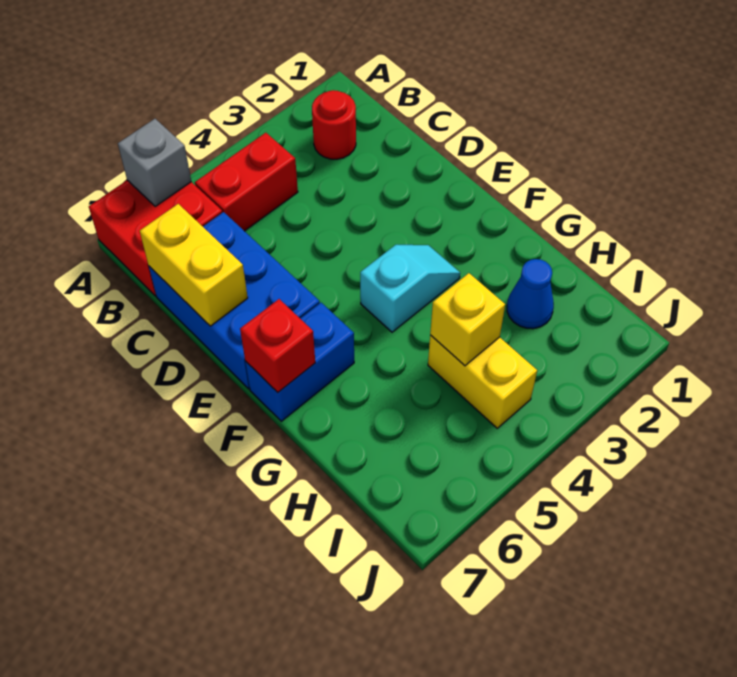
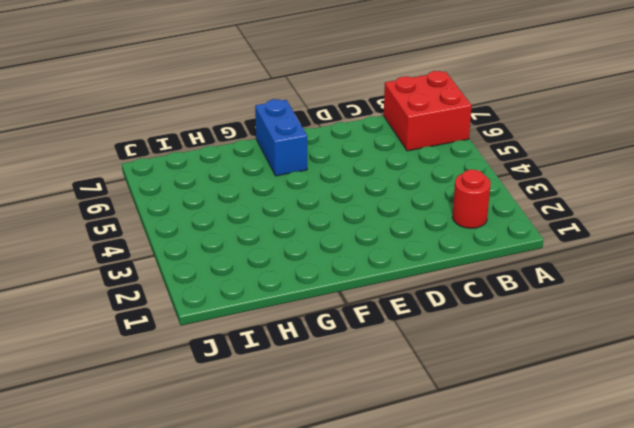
none -> red 1x2 brick [195,133,298,231]
none -> blue 2x3 brick [149,212,320,389]
none -> cyan 1x2 slope [360,245,460,332]

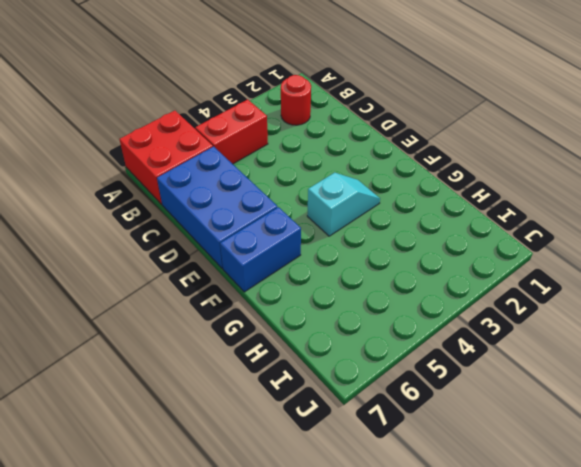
none -> blue 1x1 cone [507,259,554,329]
none -> yellow 1x2 brick [428,335,537,428]
none -> grey 1x1 brick [118,119,191,206]

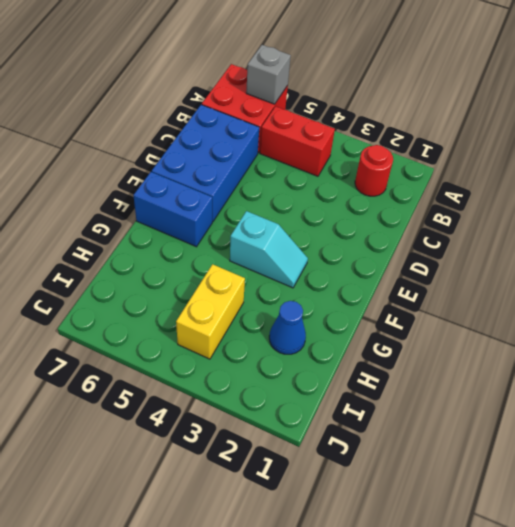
none -> yellow 1x2 brick [140,204,248,326]
none -> red 1x1 brick [240,299,315,392]
none -> yellow 1x1 brick [430,273,505,366]

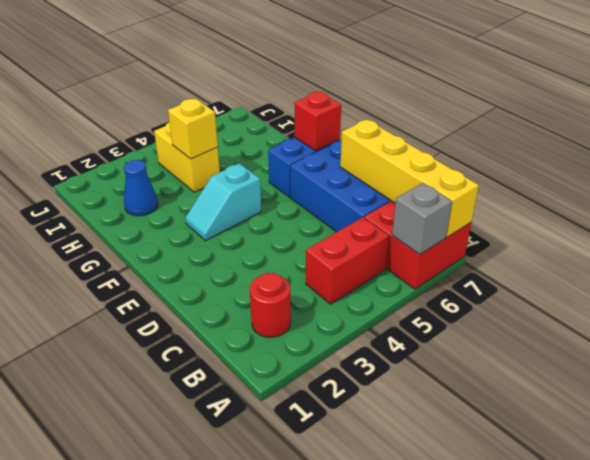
yellow 1x4 brick [340,120,479,237] -> yellow 1x2 brick [140,204,248,326]

